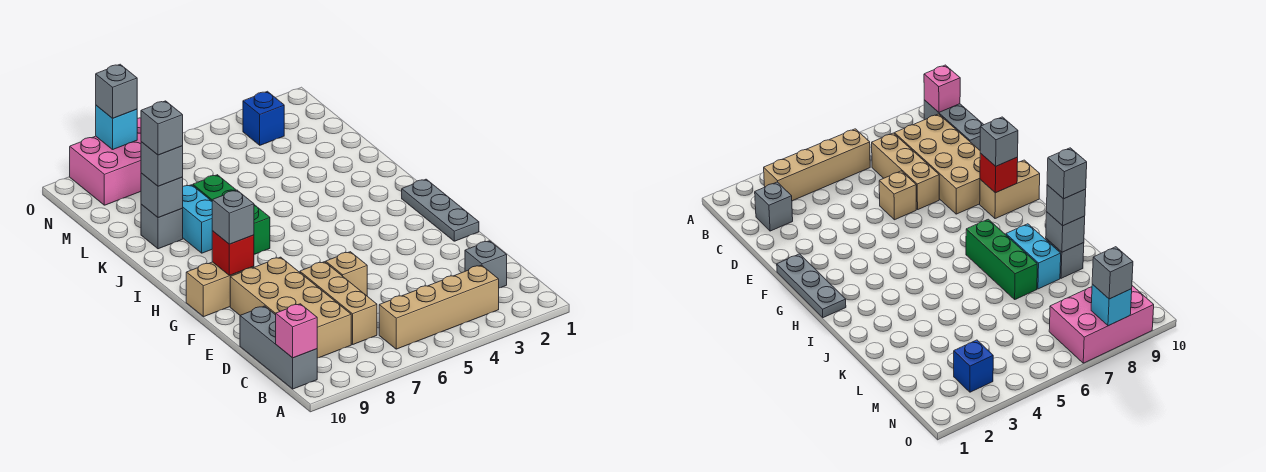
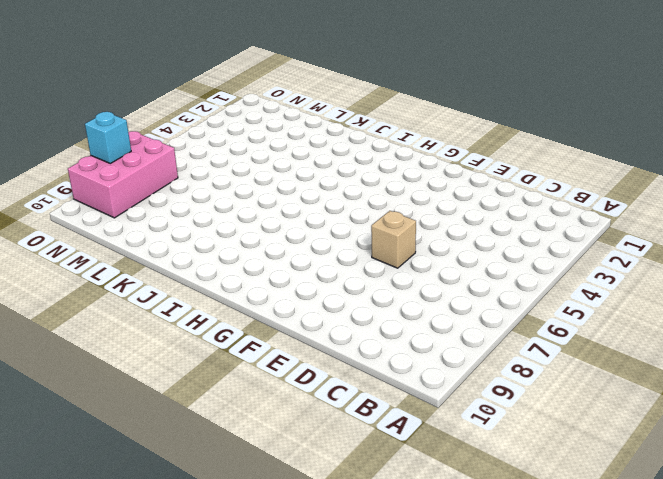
none -> tan 1x4 brick [379,265,499,349]
none -> grey 1x3 brick [240,306,317,389]
none -> grey 1x1 brick [465,241,507,288]

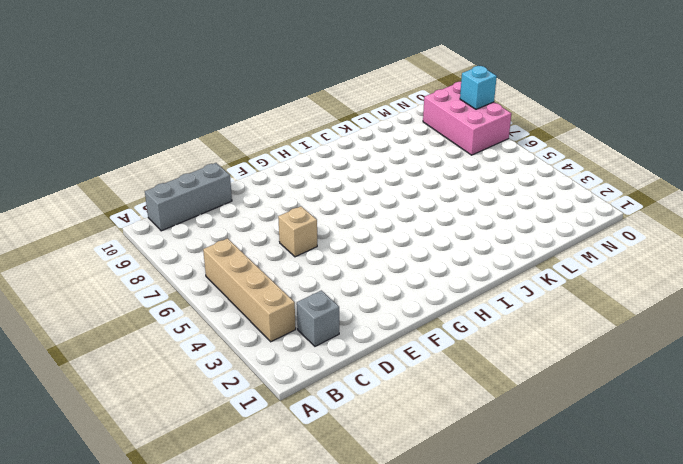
none -> tan 1x3 brick [300,262,377,345]
none -> tan 2x4 brick [230,257,351,358]
none -> grey 1x3 plate [402,179,479,241]

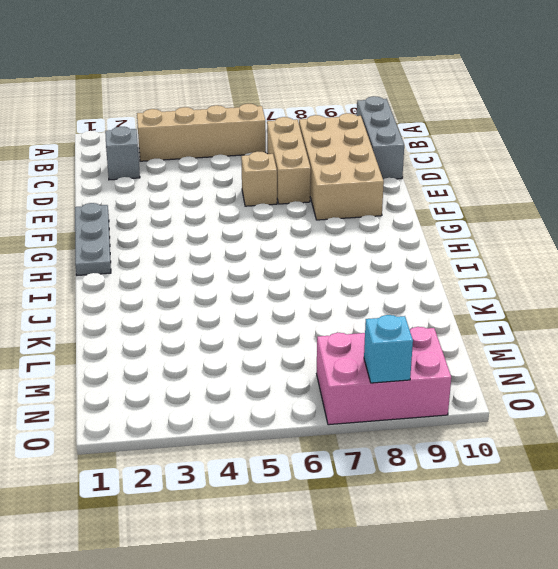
none -> tan 1x2 brick [186,262,254,317]
none -> green 1x3 brick [193,175,270,254]
none -> cyan 1x2 brick [182,185,212,253]

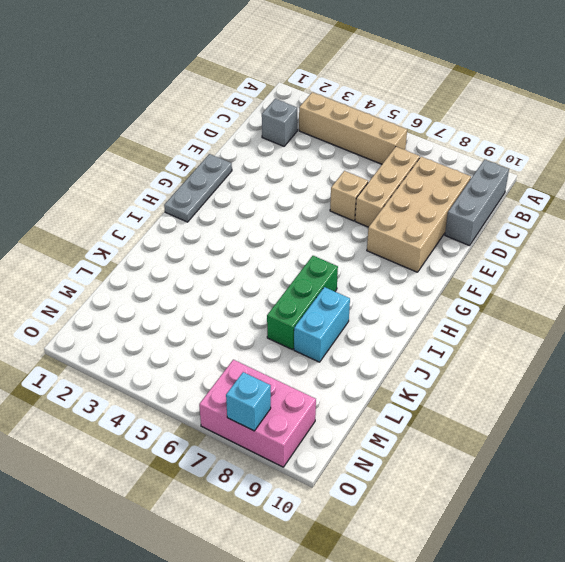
none -> tan 1x2 brick [186,262,254,317]
none -> grey 1x1 brick [141,204,183,249]
none -> blue 1x1 brick [243,91,284,145]

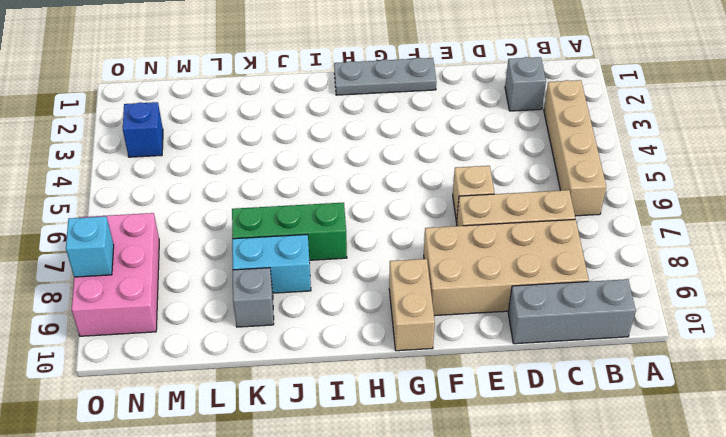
none -> pink 1x1 brick [276,304,317,358]
none -> red 1x1 brick [212,231,254,275]
none -> grey 1x1 brick [141,173,183,218]

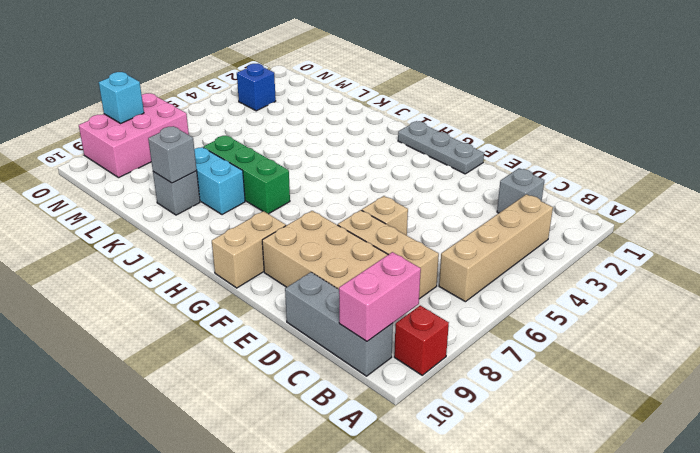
red 1x1 brick [394,305,449,375] -> red 1x1 brick moved to [212,231,254,275]
pink 1x2 brick [339,252,421,341] -> pink 1x1 brick [276,304,317,358]
none -> grey 1x1 brick [212,190,254,244]
none -> grey 1x1 brick [141,142,183,186]
none -> grey 1x1 brick [96,64,137,118]

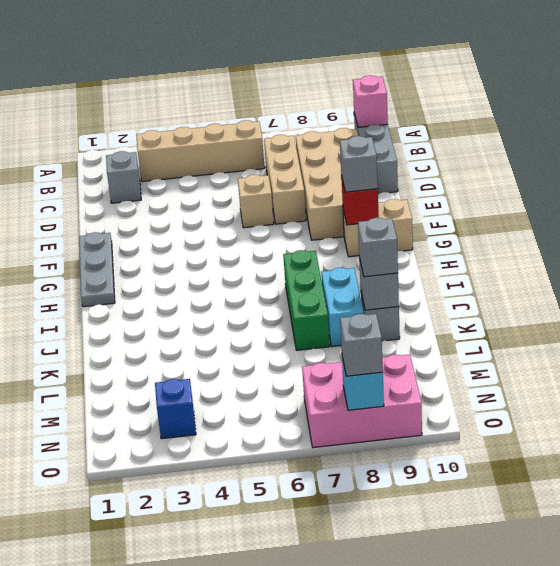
none -> grey 1x1 brick [141,101,183,155]

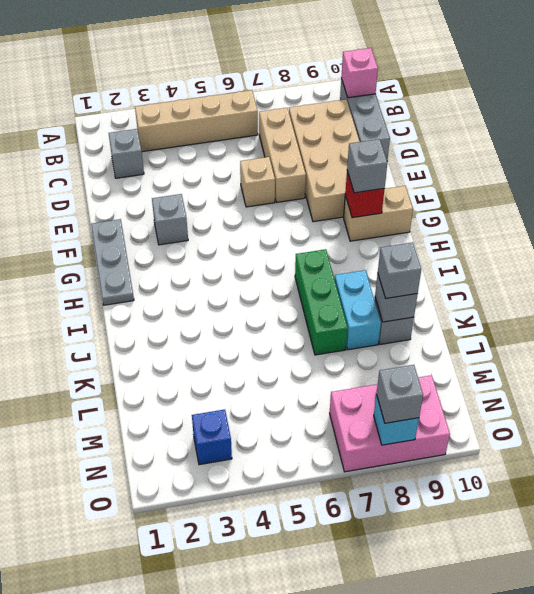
grey 1x1 brick [152,194,188,245] -> grey 1x1 brick moved to [141,101,183,155]

